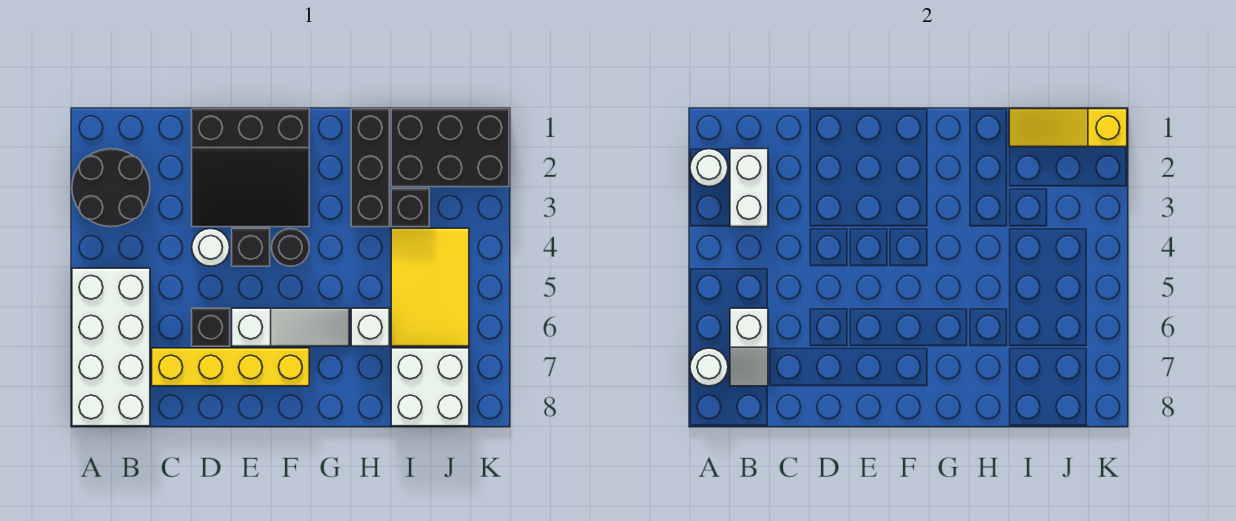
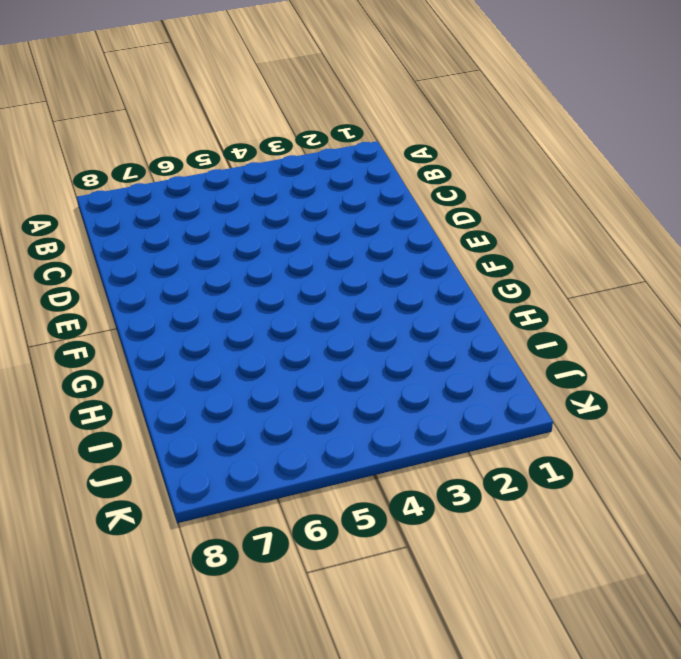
none -> black 2x2 round brick [72,149,150,227]
none -> white 2x4 brick [72,268,150,426]
none -> yellow 1x4 brick [152,348,309,386]

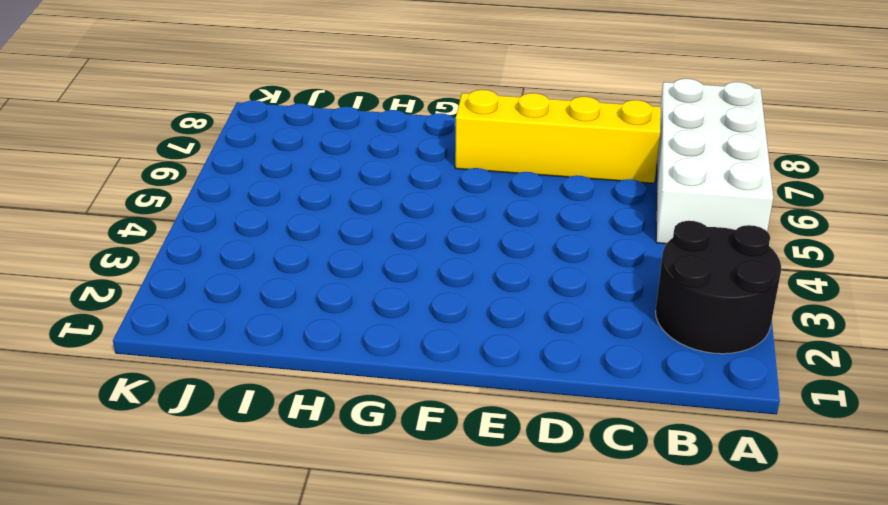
none -> black 3x3 slope [192,109,309,227]
none -> white 1x1 round brick [192,229,230,266]
none -> black 1x1 brick [192,308,230,346]

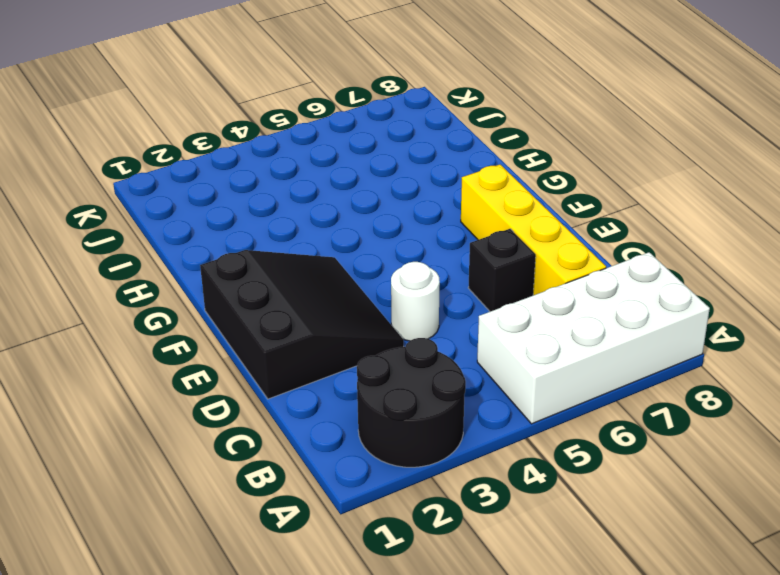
none -> black 1x1 brick [232,228,270,266]
none -> white 1x3 slope [232,308,349,346]
none -> black 1x1 round brick [272,229,309,266]

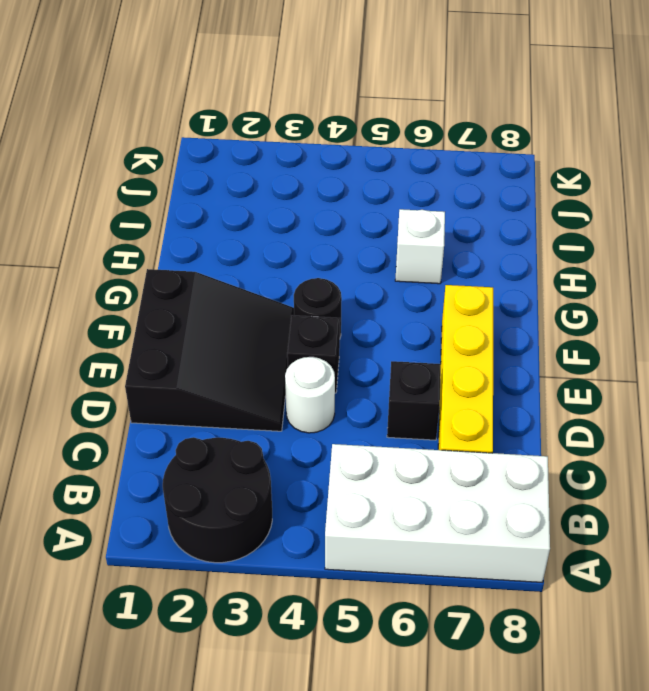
none -> white 1x3 slope [232,308,349,346]
none -> black 1x3 brick [351,109,389,227]
none -> black 2x3 brick [391,109,509,187]

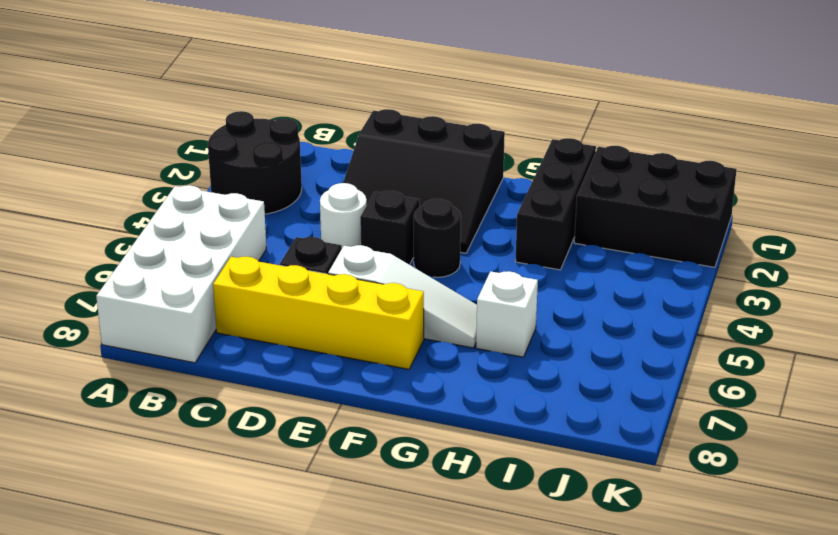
none -> black 1x1 brick [391,189,429,227]
none -> yellow 2x3 tile [391,228,469,346]
none -> white 2x2 brick [391,348,469,426]

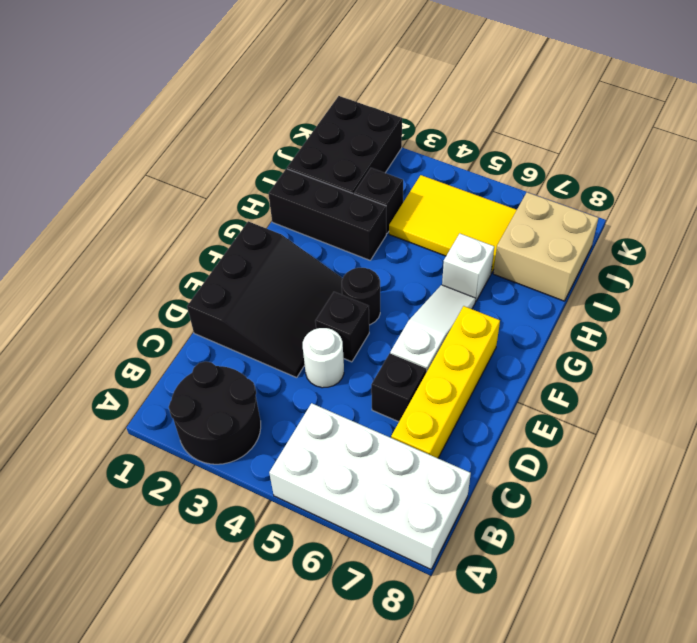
tan 2x2 brick [493,192,598,301] -> white 2x2 brick [391,348,469,426]
none -> white 1x1 round brick [690,149,728,187]
none -> white 1x1 round brick [690,348,728,386]
none -> white 1x2 brick [730,149,768,227]

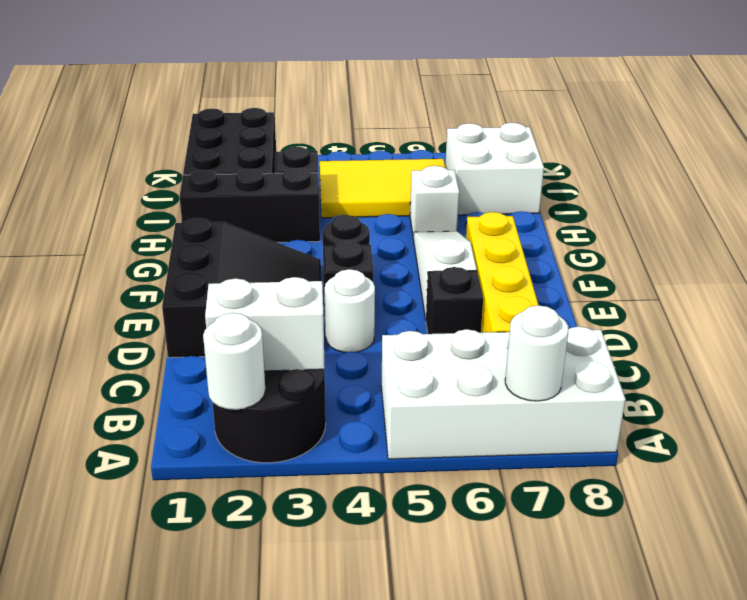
none -> white 1x2 slope [730,308,768,386]
none -> yellow 1x3 slope [1009,109,1127,147]

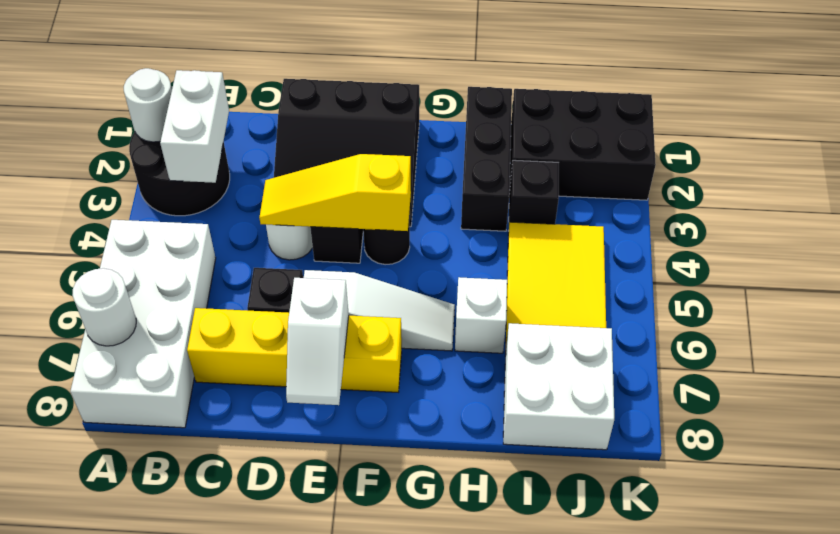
yellow 1x3 slope [259,154,411,231] -> yellow 1x3 slope moved to [1009,109,1127,147]
white 1x2 slope [286,278,349,405] -> white 1x2 slope moved to [730,308,768,386]

